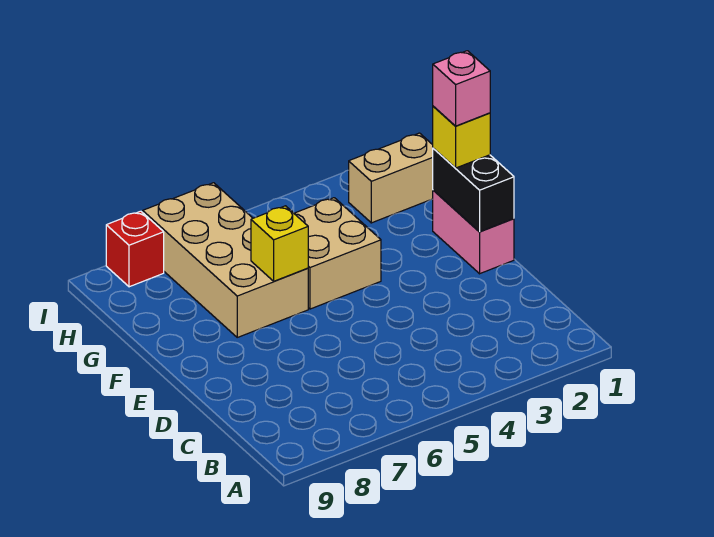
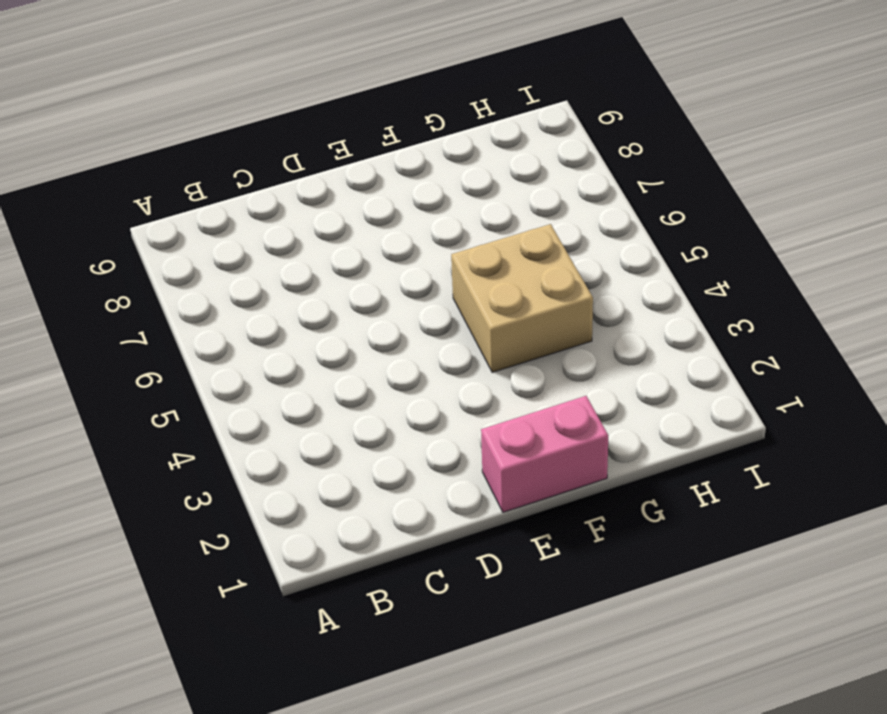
none -> tan 2x4 brick [143,183,308,337]
none -> tan 1x2 brick [349,133,433,223]

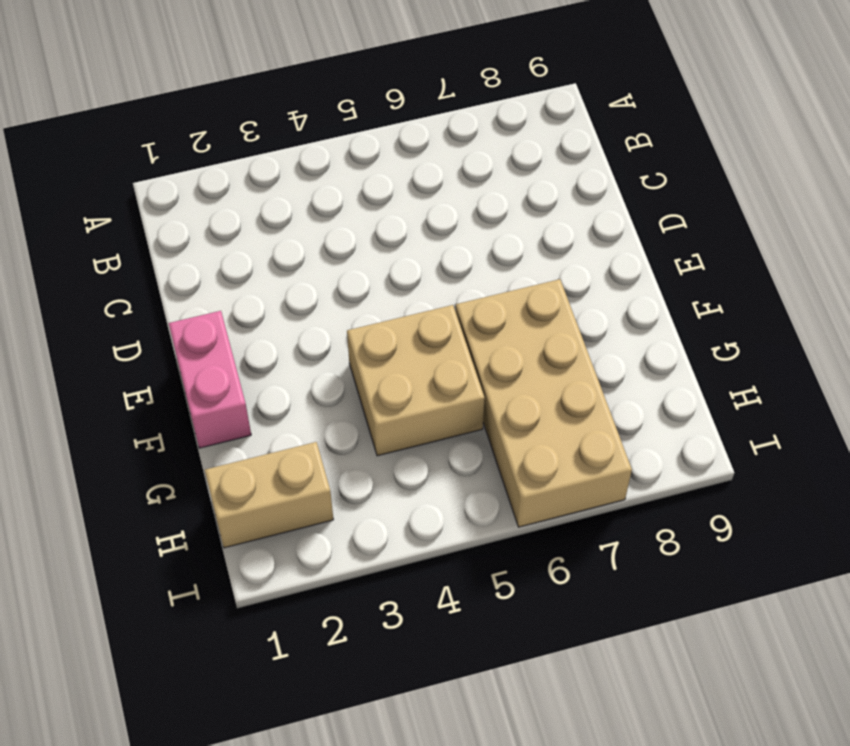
none -> red 1x1 brick [106,211,164,287]
none -> black 1x2 brick [433,148,514,232]

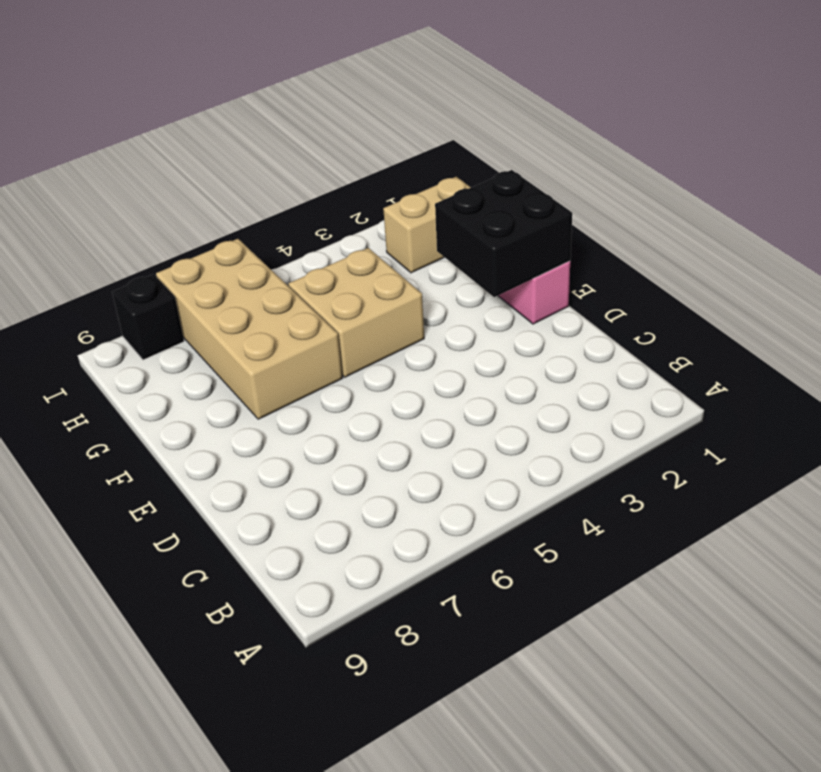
black 2x2 brick [435,170,572,297] -> black 1x2 brick [433,148,514,232]
black 1x1 brick [112,274,184,360] -> red 1x1 brick [106,211,164,287]
none -> yellow 1x1 brick [251,206,308,281]
none -> yellow 1x1 brick [433,106,490,168]

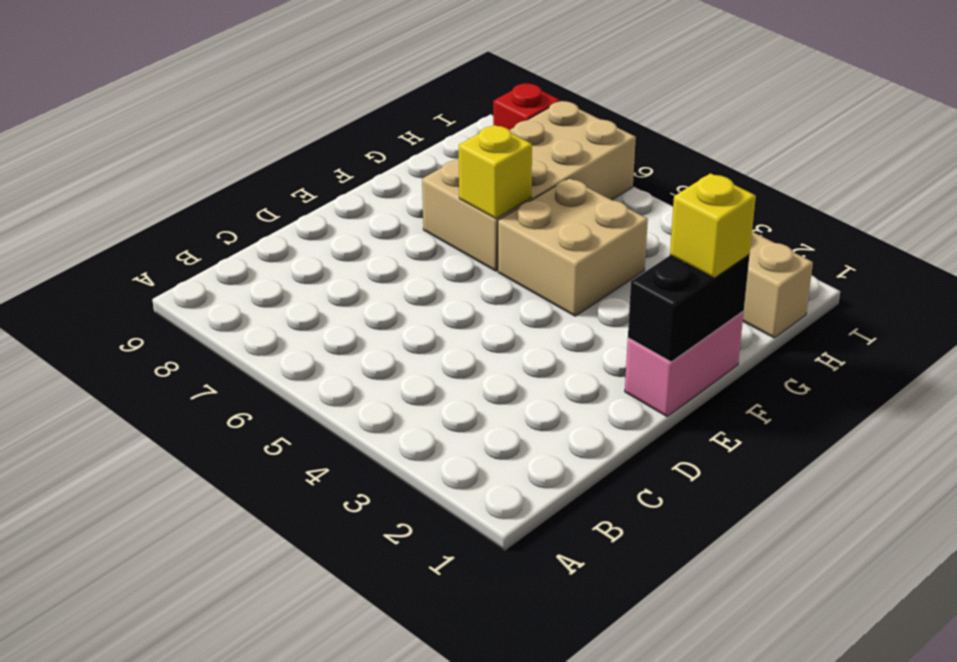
none -> pink 1x1 brick [433,51,490,126]

